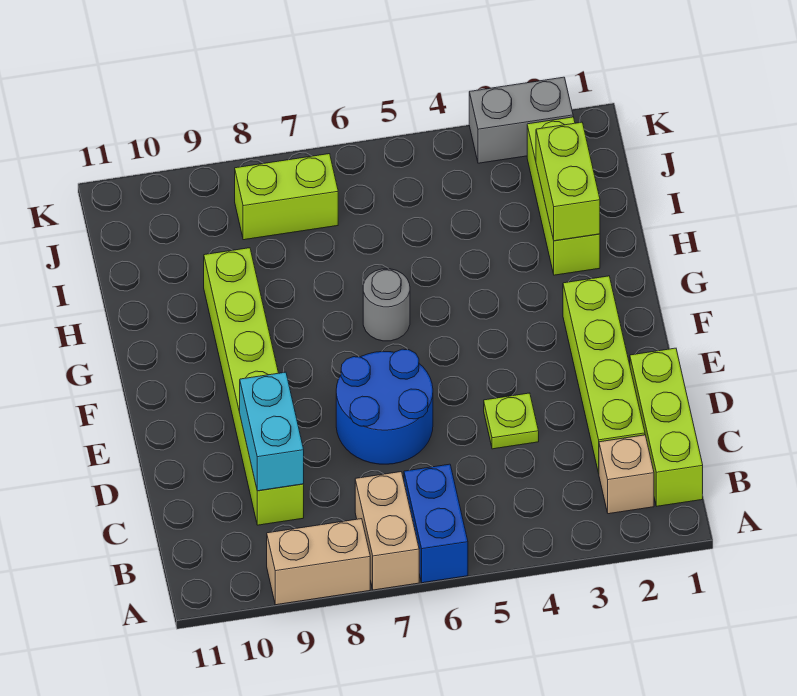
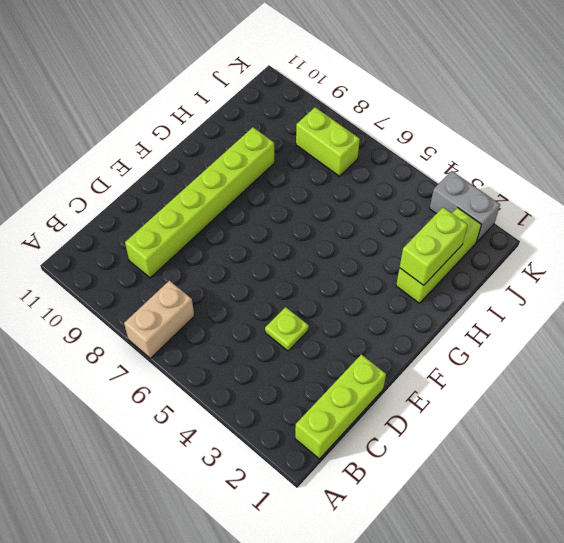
none -> blue 1x2 brick [404,464,468,583]
none -> tan 1x2 brick [267,519,370,605]
none -> tan 1x1 brick [599,435,654,514]

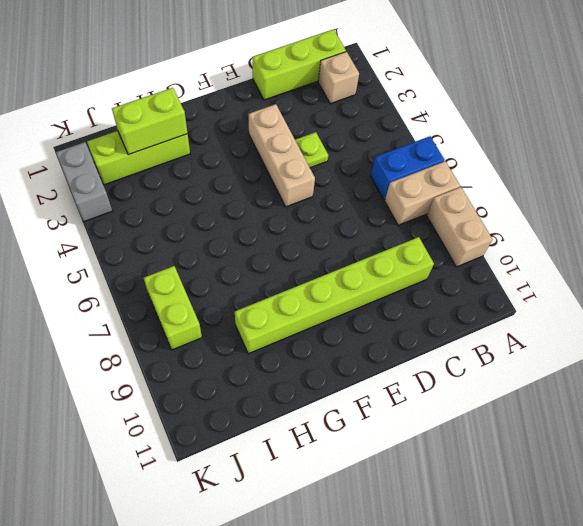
tan 1x3 brick [249,104,315,207] -> none
none -> lime 1x4 brick [563,276,645,473]
none -> blue 2x2 round brick [336,349,433,464]
none -> grey 1x1 round brick [363,269,410,341]

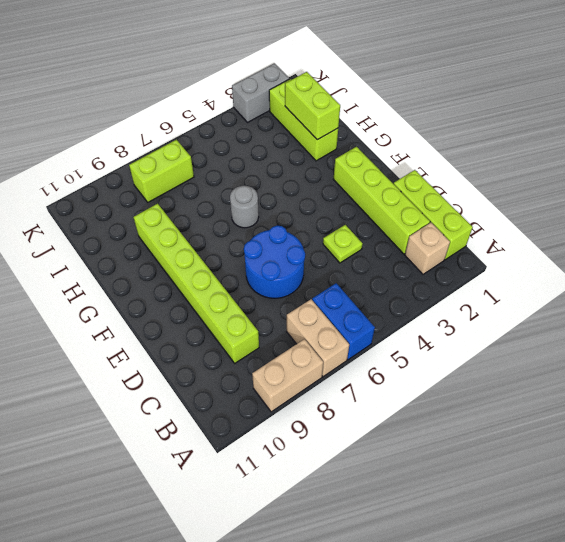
none -> cyan 1x2 brick [240,372,304,491]

